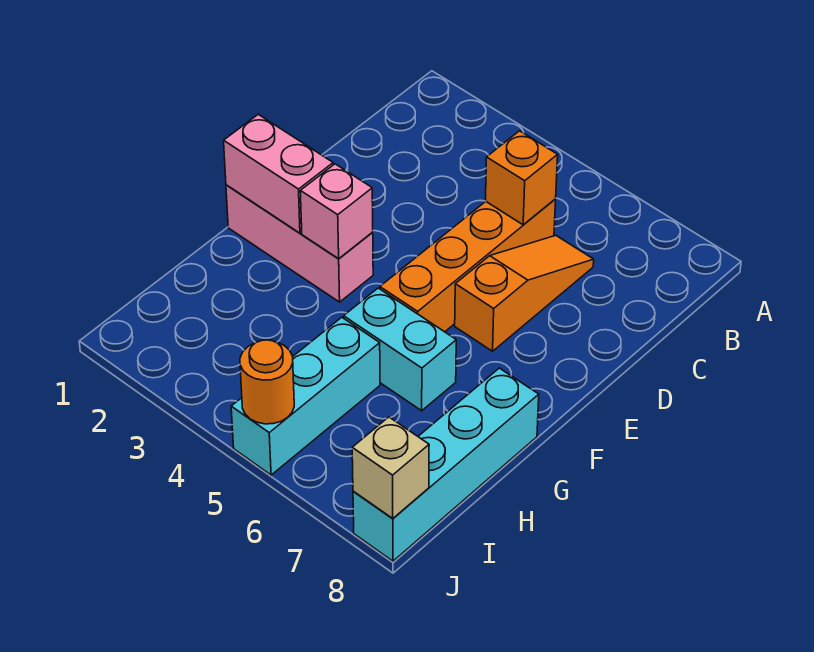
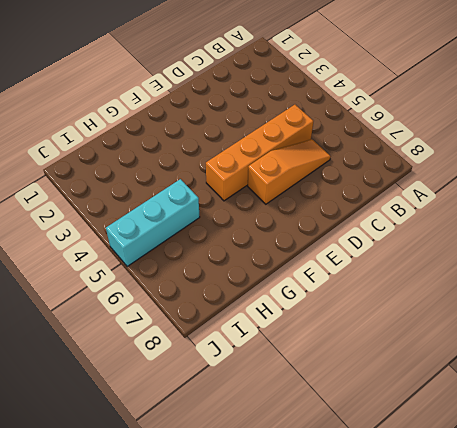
none -> pink 1x3 brick [226,185,373,302]
none -> cyan 1x2 brick [344,288,456,411]

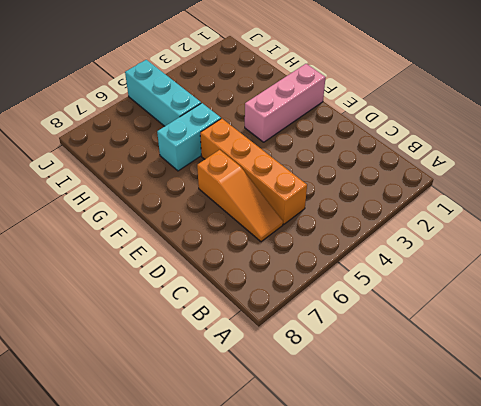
none -> cyan 1x4 brick [353,368,539,561]
none -> orange 1x1 brick [485,131,558,225]

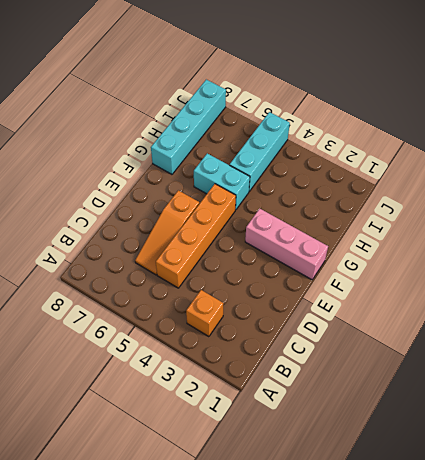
orange 1x1 brick [186,290,223,337] -> orange 1x1 brick moved to [485,131,558,225]
none -> pink 1x2 brick [224,114,333,233]
none -> pink 1x1 brick [300,164,373,259]

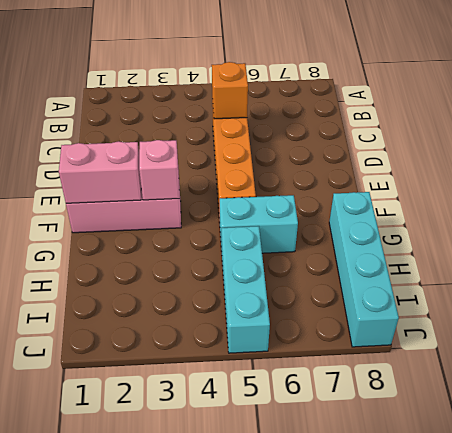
none -> orange 1x3 slope [455,235,594,351]
none -> orange 1x1 round brick [240,340,294,424]

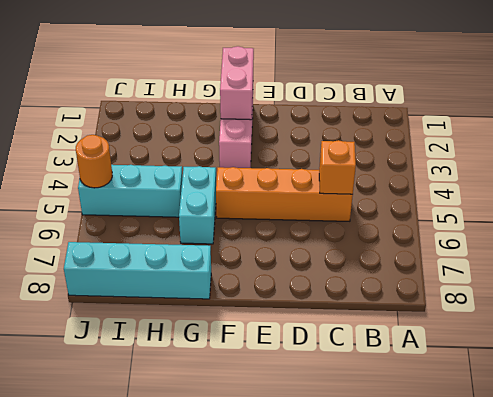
none -> orange 1x3 slope [455,235,594,351]
none -> pink 1x1 brick [300,164,373,259]

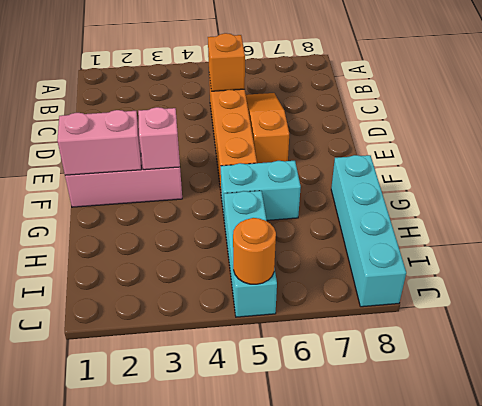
none -> tan 1x1 brick [352,417,429,519]

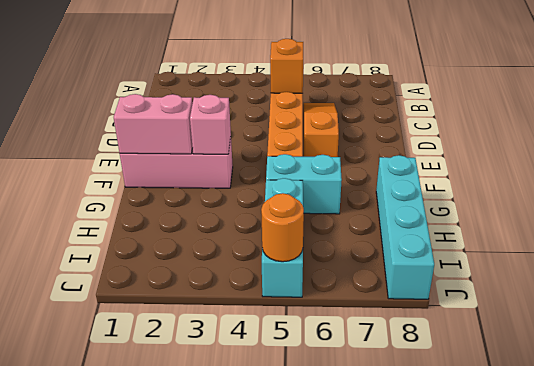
none -> tan 1x1 brick [352,417,429,519]

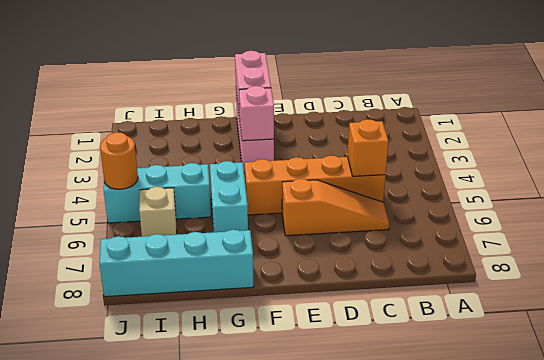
tan 1x1 brick [139,187,177,237] -> tan 1x1 brick moved to [352,417,429,519]

